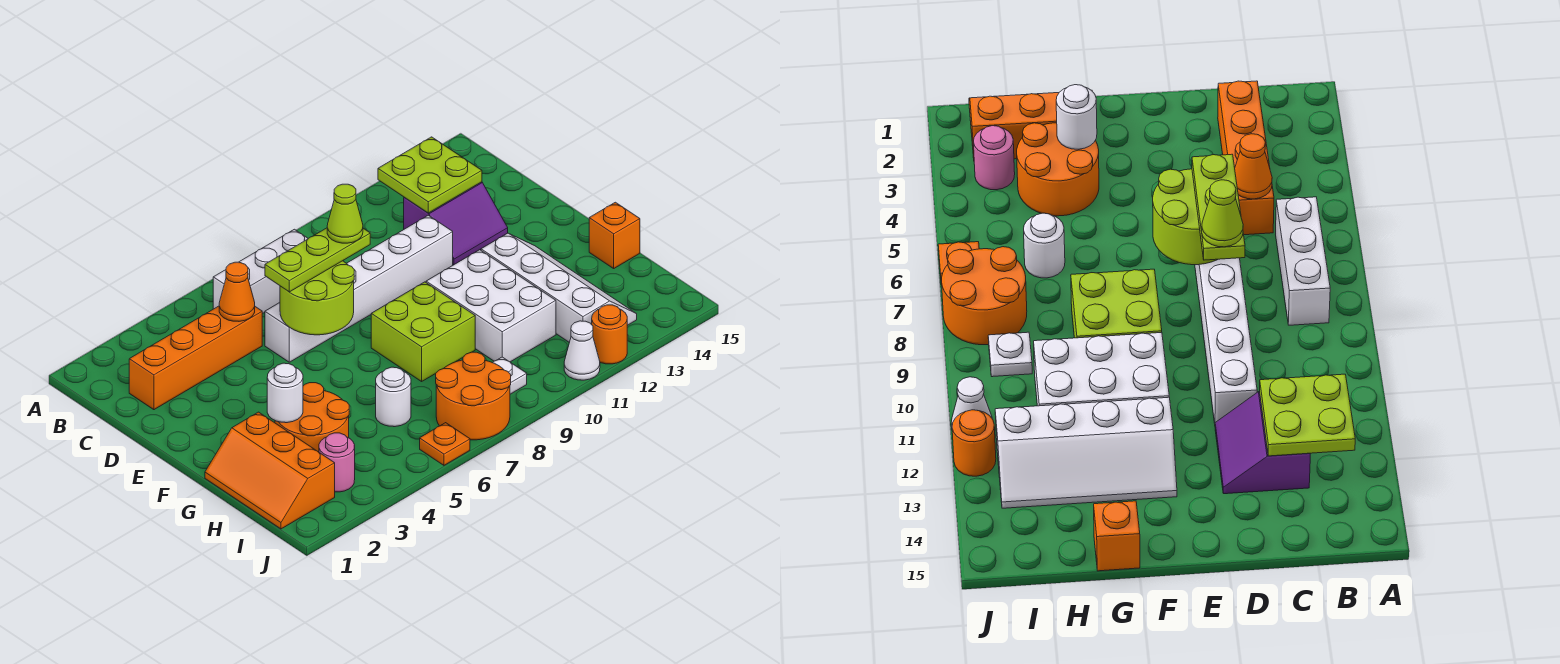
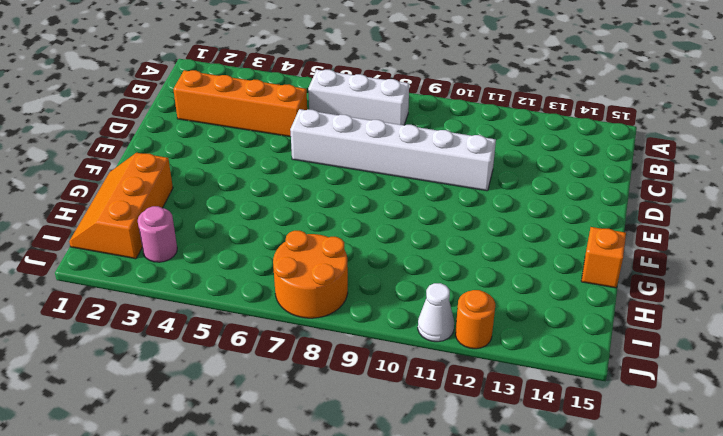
none -> purple 2x2 slope [404,182,508,265]
none -> lime 2x2 brick [371,282,475,381]
none -> white 2x3 brick [426,250,556,362]

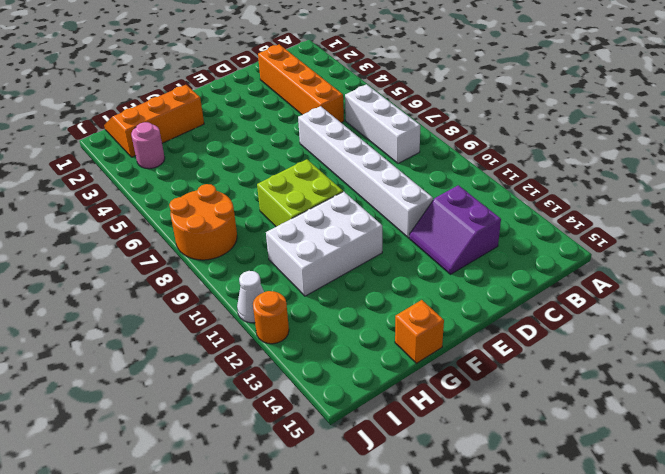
none -> white 2x4 slope [481,233,637,342]
none -> orange 2x2 round brick [275,383,349,452]
none -> white 1x1 round brick [376,367,411,427]

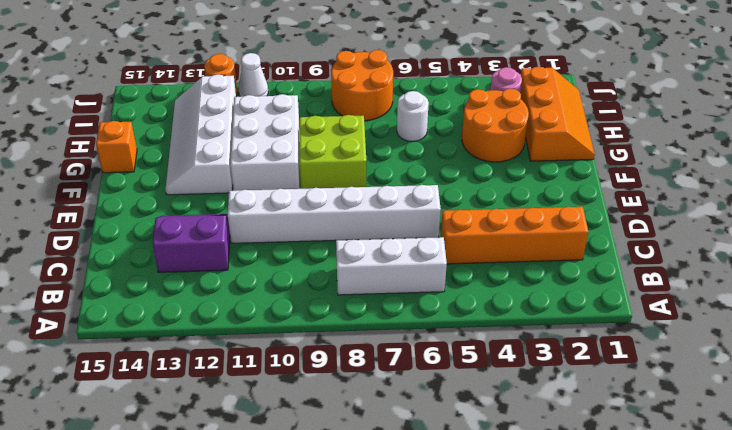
none -> white 1x1 plate [493,357,527,394]
none -> orange 1x1 plate [420,423,470,465]
none -> lime 2x2 plate [378,137,482,213]

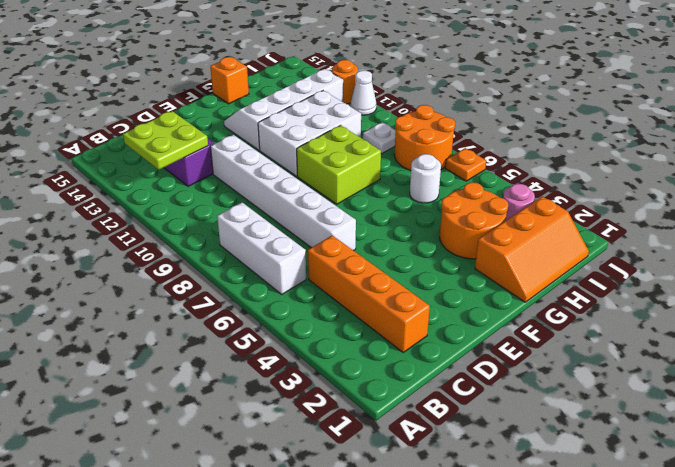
none -> orange 1x1 cone [219,262,255,321]
none -> lime 2x2 round brick [280,261,354,335]
none -> white 1x1 round brick [267,363,303,423]

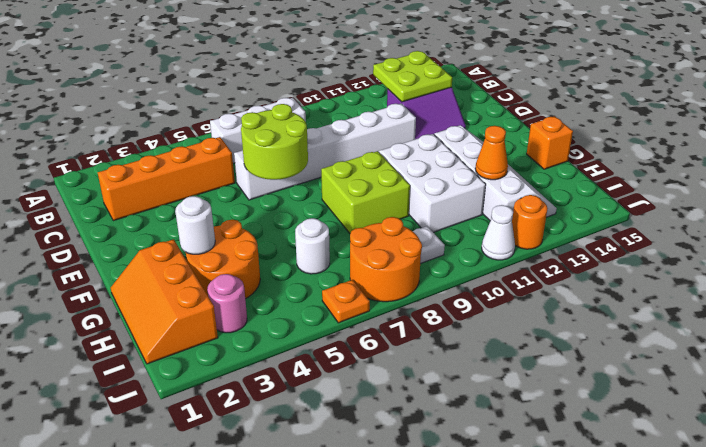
orange 1x1 cone [475,126,508,180] -> orange 1x1 cone moved to [219,262,255,321]
none -> lime 1x3 plate [265,228,370,292]
none -> lime 1x1 cone [327,184,363,243]

